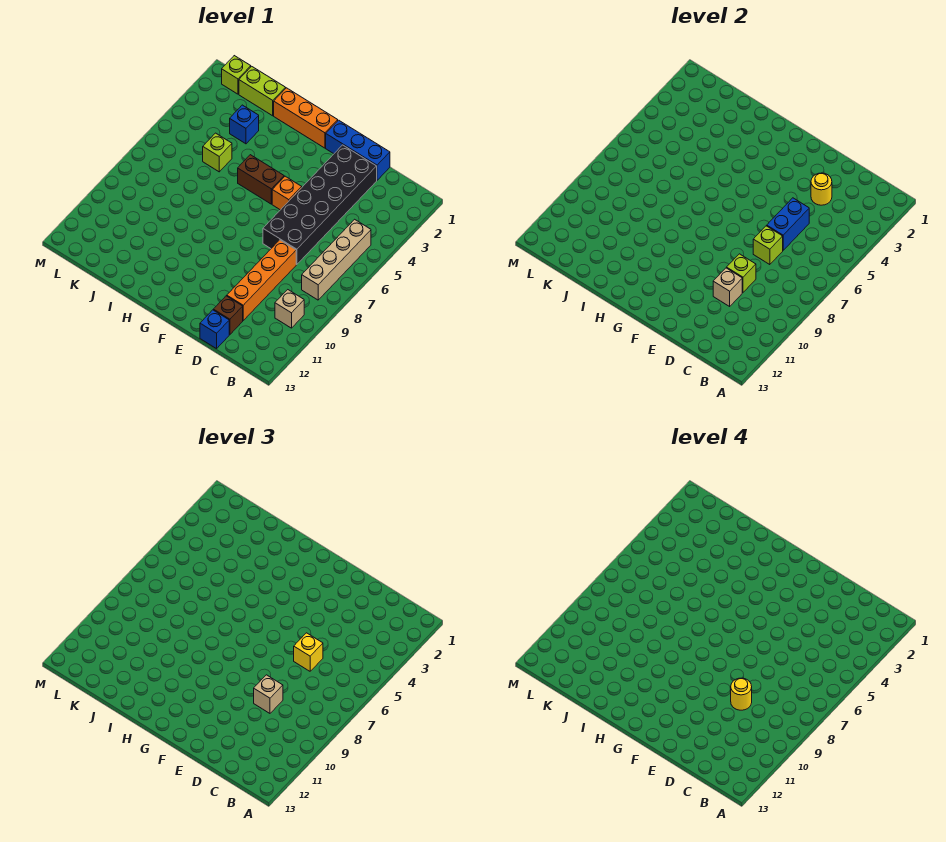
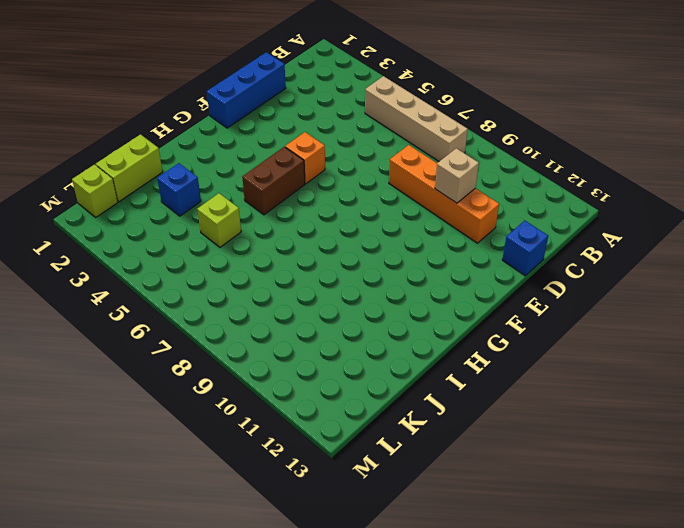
none -> tan 1x1 brick [275,290,304,328]
none -> black 2x6 brick [263,145,377,265]
none -> brown 1x1 brick [213,296,243,335]

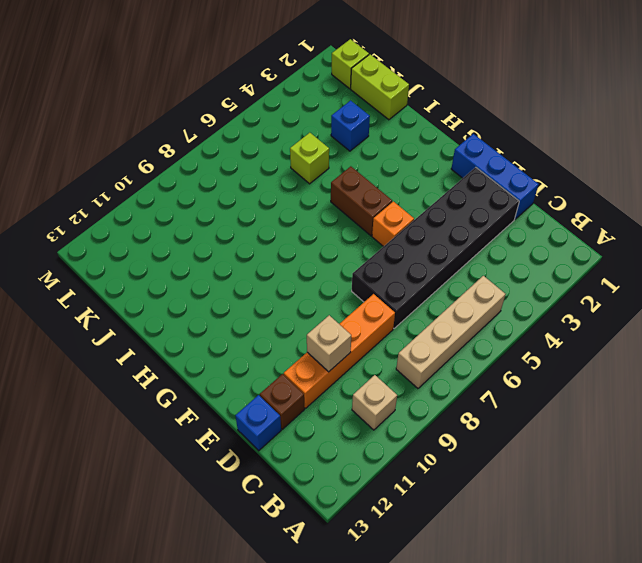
none -> orange 1x3 brick [274,88,338,148]
none -> yellow 1x1 round brick [811,173,832,205]
none -> blue 1x2 brick [767,198,809,250]

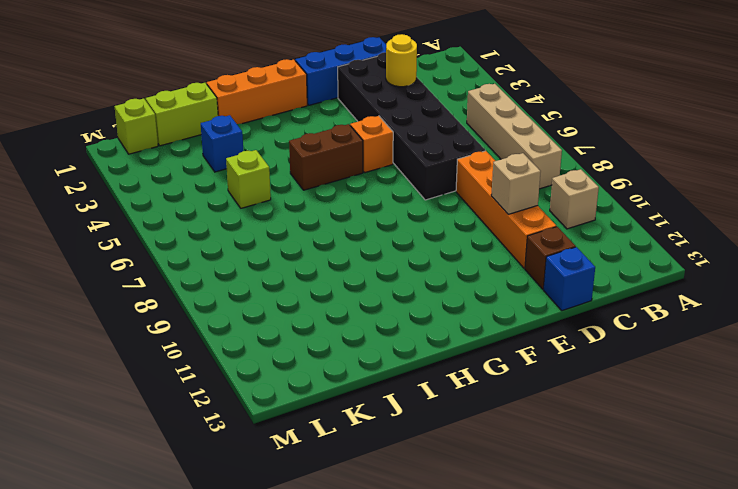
none -> blue 1x2 brick [767,198,809,250]
none -> lime 1x1 brick [753,226,783,265]
none -> lime 1x1 brick [727,254,756,292]

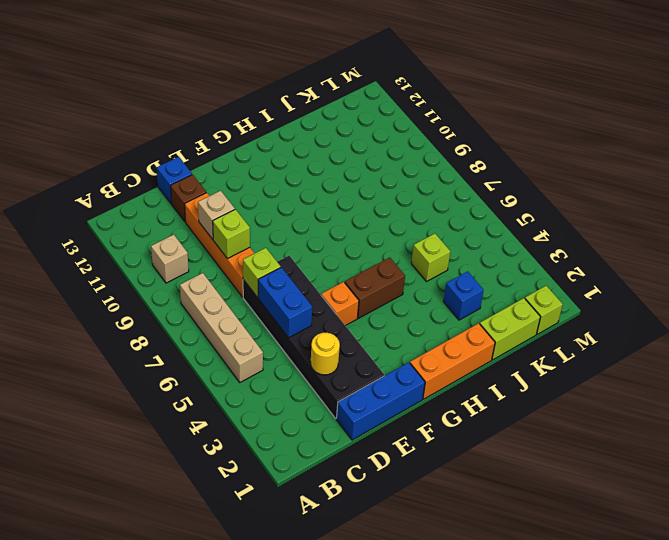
none -> yellow 1x1 brick [294,633,323,671]
none -> tan 1x1 brick [254,675,283,713]
none -> yellow 1x1 round brick [731,678,752,710]

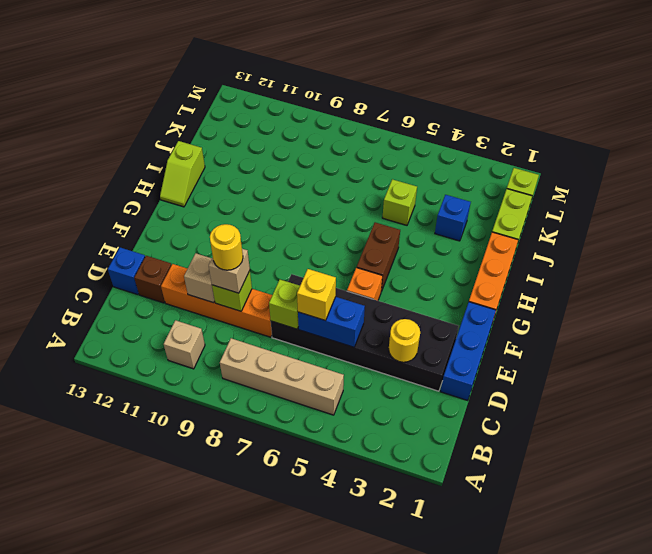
lime 1x2 slope [160,141,205,207] -> none

